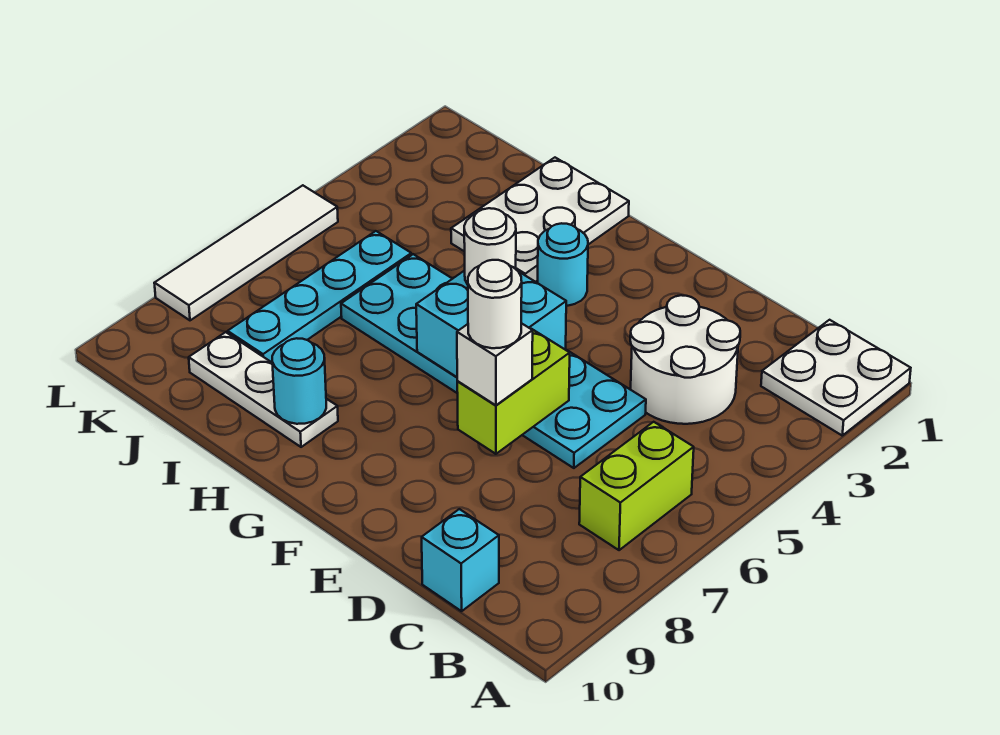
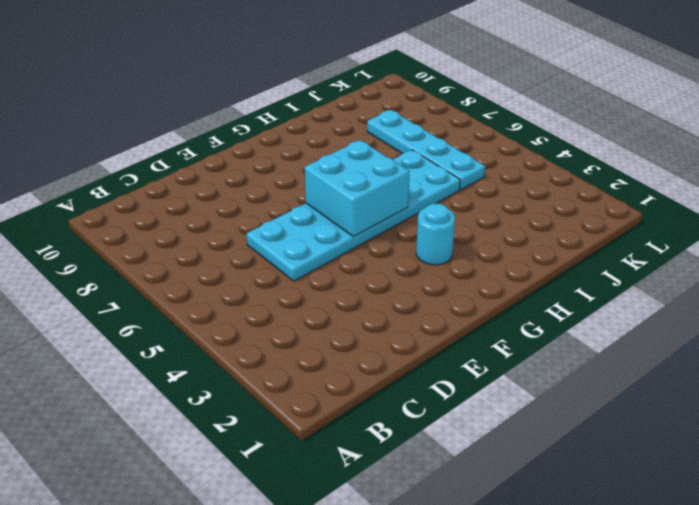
none -> white 2x2 plate [761,320,911,435]
none -> lime 1x2 brick [579,422,694,550]
none -> white 2x2 round brick [630,295,740,424]

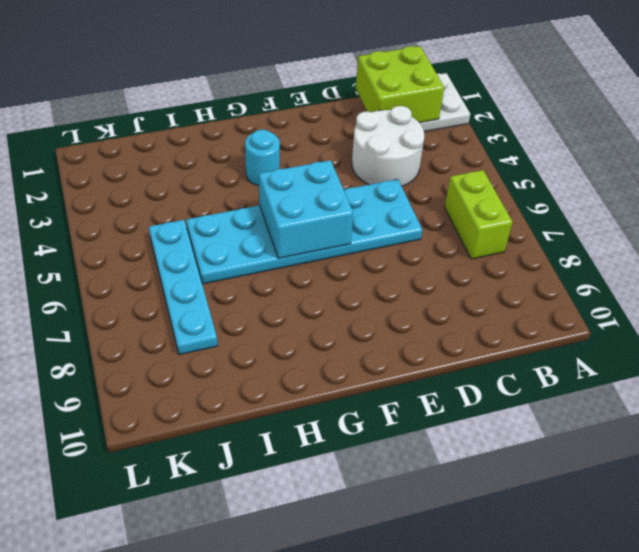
lime 2x2 brick [356,46,444,123] -> none
none -> cyan 1x1 brick [422,509,499,611]
none -> white 2x3 plate [451,158,629,282]
none -> white 1x3 plate [189,332,338,447]

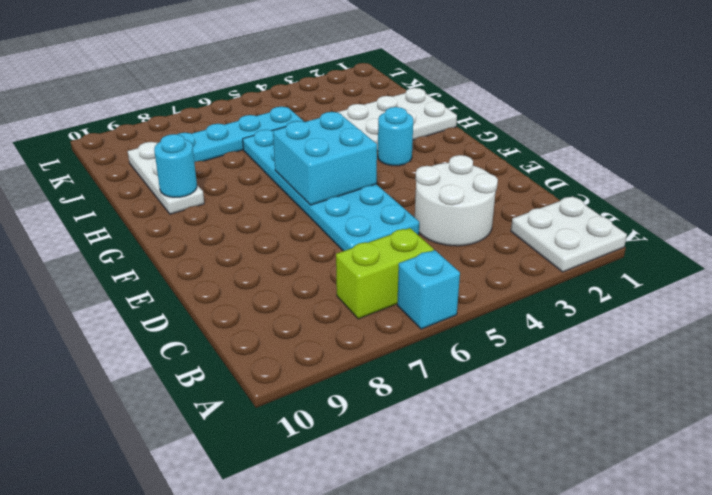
cyan 1x1 brick [397,250,460,329] -> cyan 1x1 brick moved to [422,509,499,611]
none -> white 1x4 tile [154,185,338,320]
none -> lime 1x2 brick [457,329,570,454]
none -> white 1x1 brick [457,323,533,405]

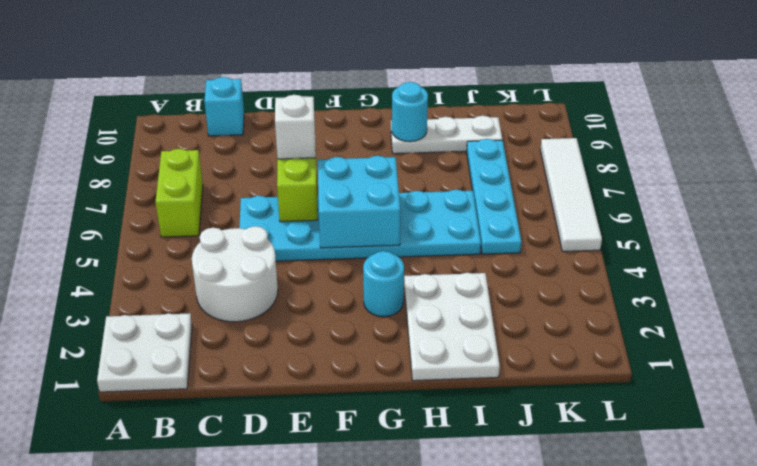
none -> white 1x1 round brick [464,208,516,285]
none -> white 1x1 round brick [468,260,522,348]

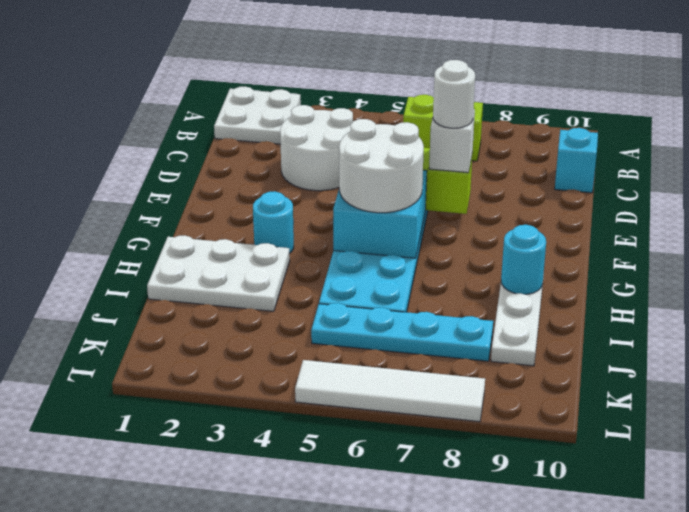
white 2x2 round brick [339,119,424,213] -> white 1x1 round brick [464,208,516,285]

